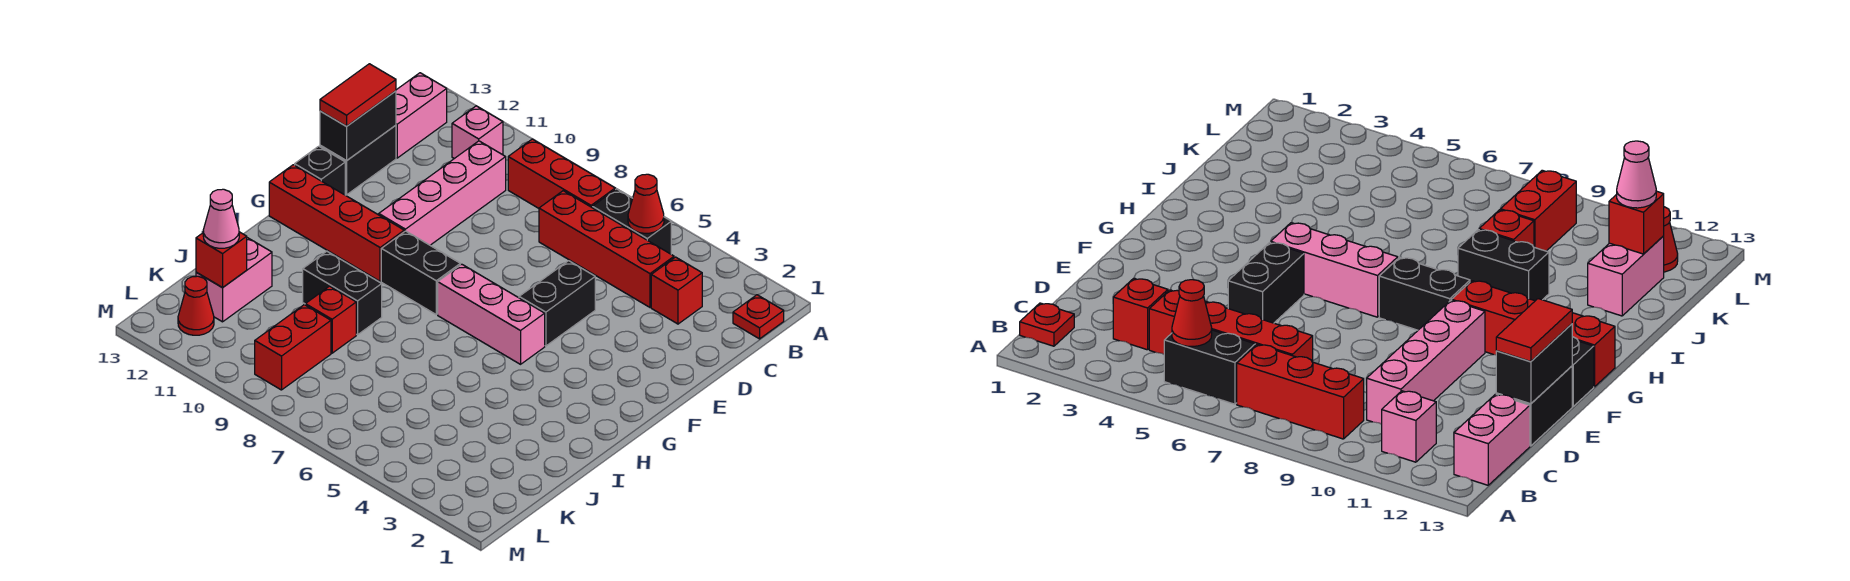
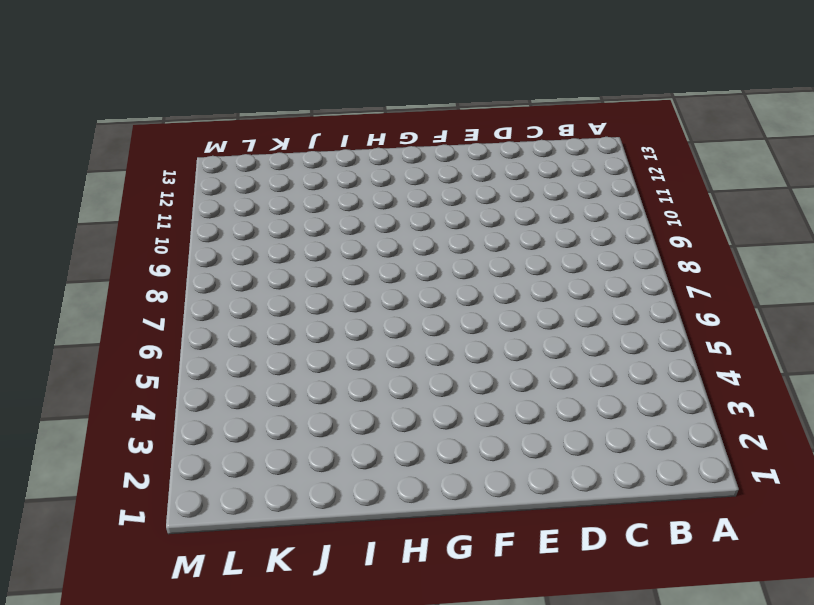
none -> red 1x1 plate [733,295,784,339]
none -> black 1x2 brick [592,189,671,254]
none -> red 1x3 brick [508,139,615,208]

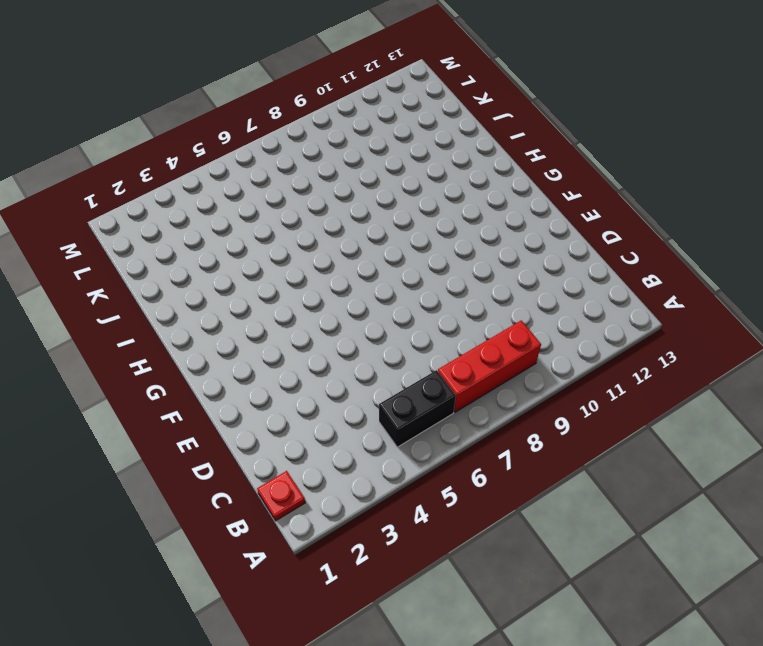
none -> pink 1x1 brick [452,106,503,159]
none -> pink 1x2 brick [396,73,447,158]
none -> red 1x1 brick [651,257,702,324]

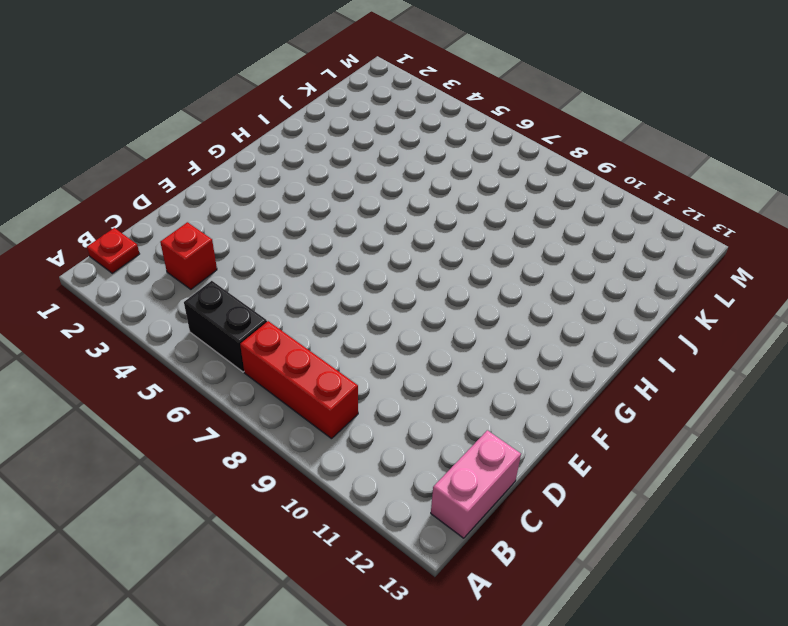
none -> pink 1x1 brick [452,106,503,159]
none -> red 1x4 brick [539,191,674,307]
none -> pink 1x4 brick [379,141,506,245]

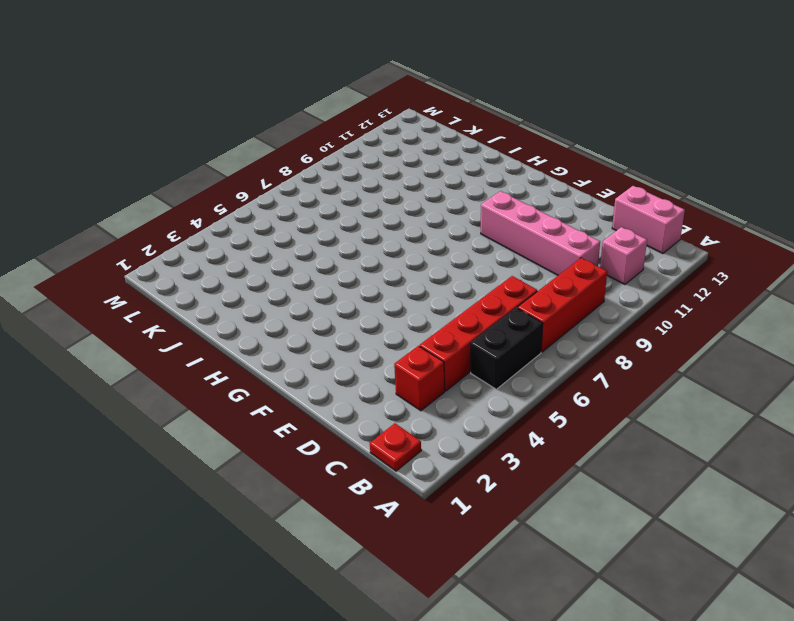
none -> black 1x2 brick [320,125,396,195]
none -> black 1x2 brick [519,261,595,346]
none -> black 1x1 brick [295,146,345,195]

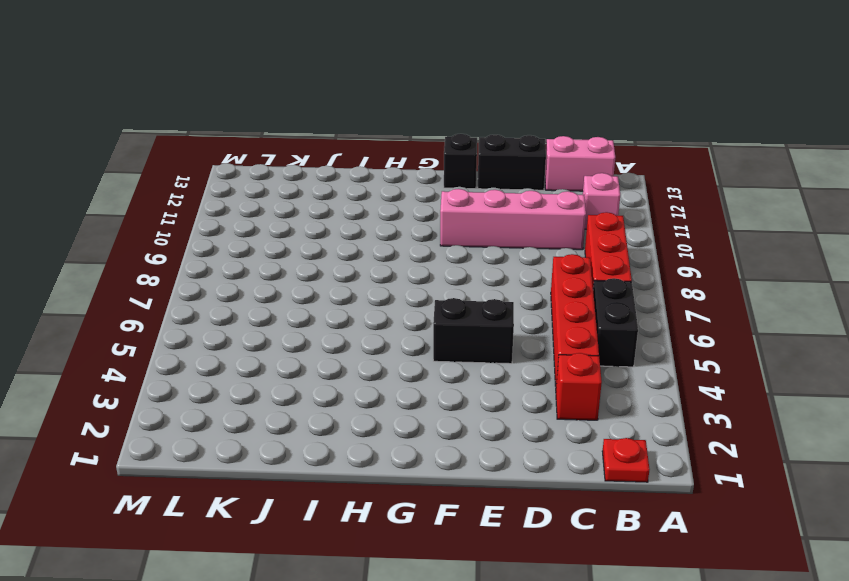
none -> pink 1x3 brick [438,264,545,364]
none -> black 1x2 brick [381,231,460,314]
none -> red 1x4 brick [269,165,404,281]

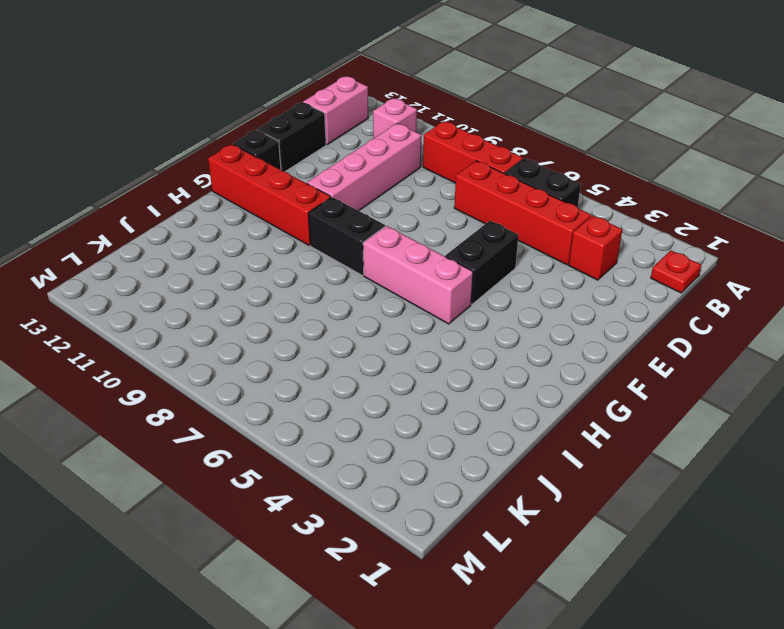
none -> black 1x2 brick [303,251,382,335]
none -> red 1x1 brick [305,286,356,353]
none -> pink 1x2 brick [196,238,272,322]

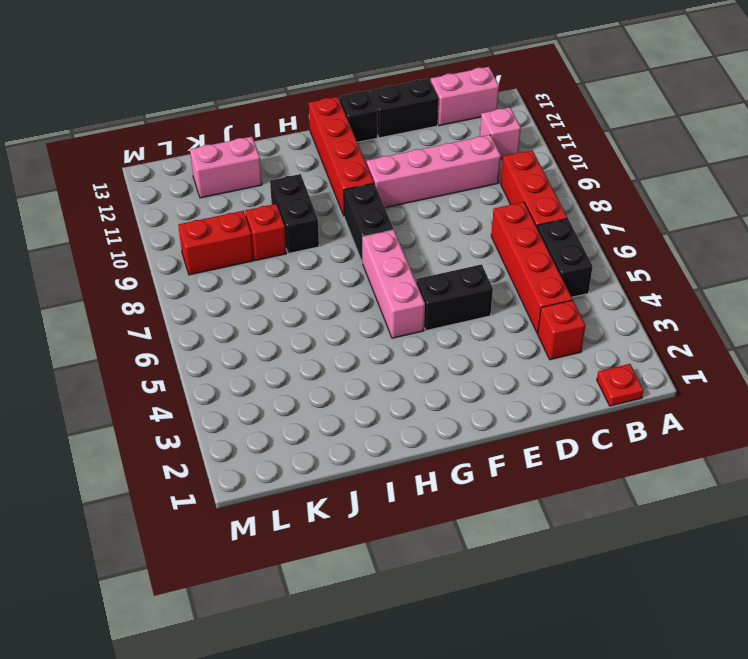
none -> red 1x1 cone [178,276,214,335]
none -> red 1x1 cone [628,174,664,233]
none -> black 1x2 brick [320,91,396,161]

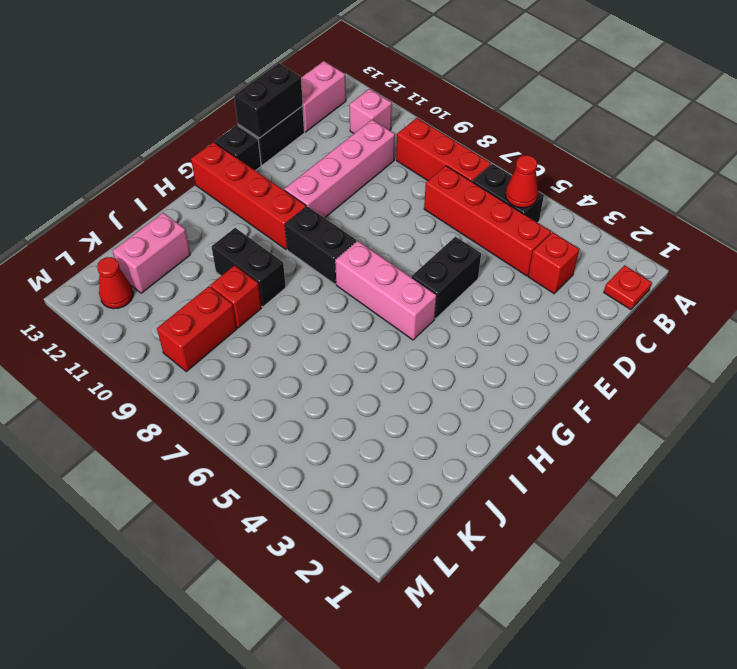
none -> red 1x1 brick [196,232,247,288]
none -> red 1x2 tile [320,64,396,126]
none -> pink 1x1 cone [203,189,239,248]

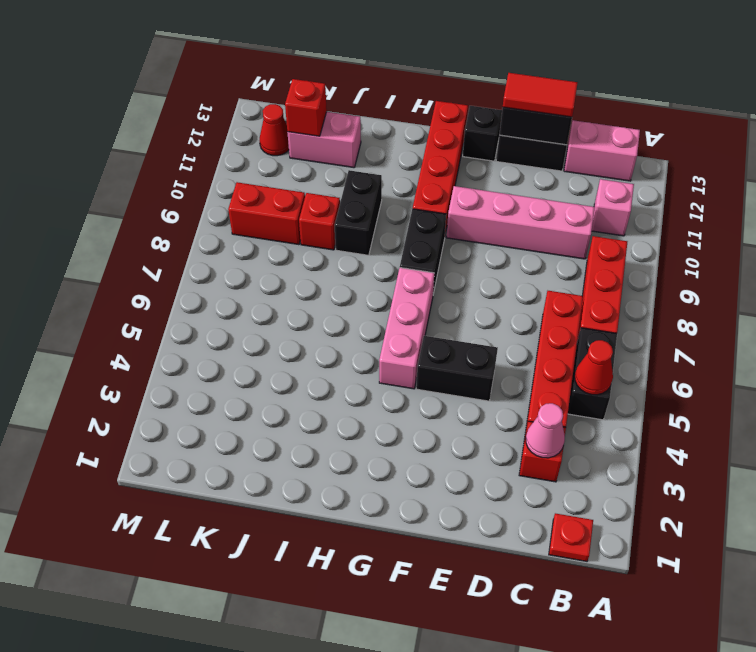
pink 1x1 cone [526,403,565,458] -> pink 1x1 cone moved to [203,189,239,248]

